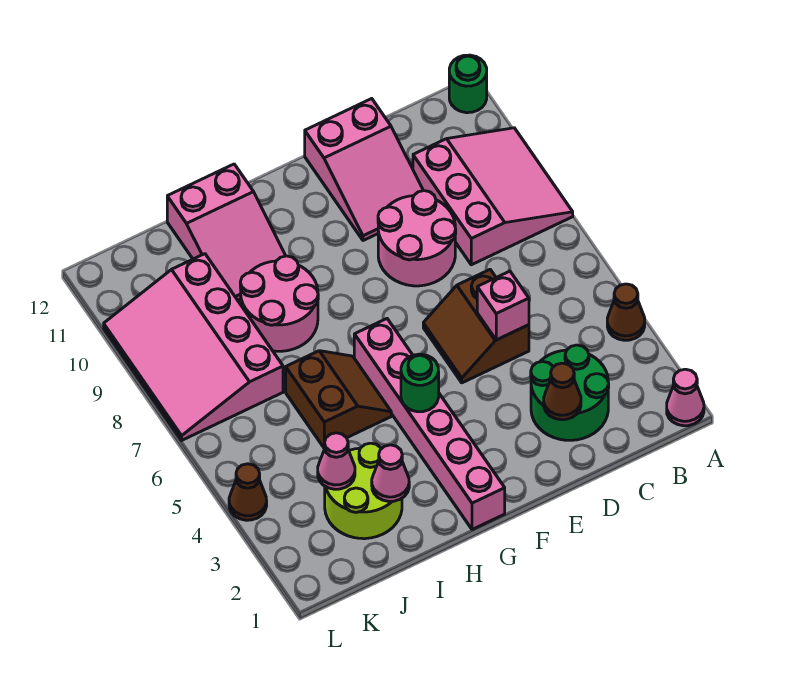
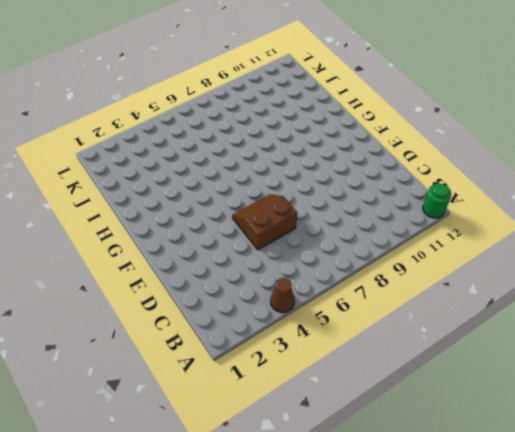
none -> pink 1x1 cone [667,369,704,426]
none -> pink 3x3 slope [413,128,573,265]
none -> green 2x2 round brick [531,345,609,440]

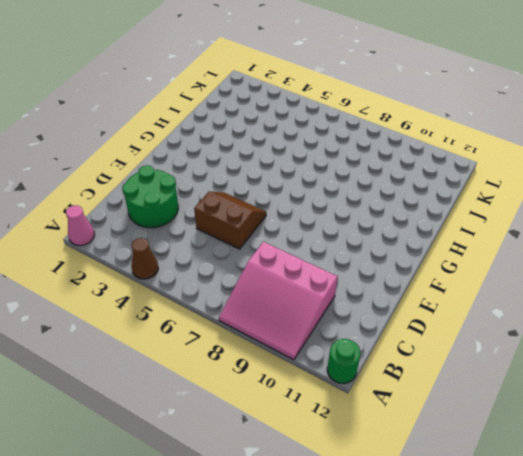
none -> pink 2x2 round brick [378,191,456,286]
none -> pink 2x3 slope [305,99,423,241]
none -> pink 1x6 brick [354,319,505,529]

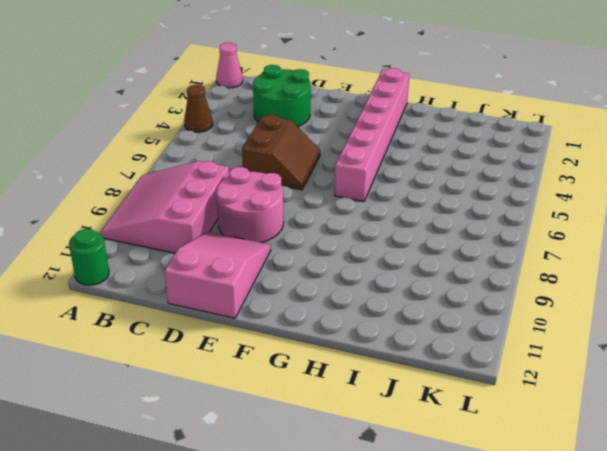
none -> brown 2x2 slope [286,351,391,447]
none -> pink 2x2 round brick [240,256,318,351]
none -> pink 2x3 slope [167,164,286,300]

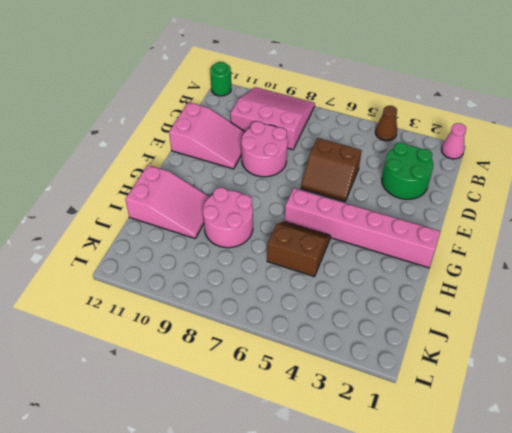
none -> lime 2x2 round brick [325,443,402,539]
none -> pink 3x4 slope [104,254,283,440]
none -> brown 1x1 cone [229,464,267,520]

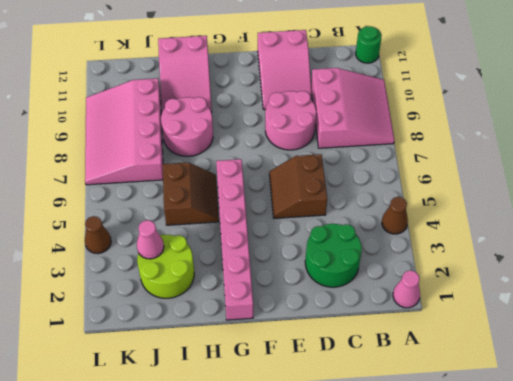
none -> brown 1x1 cone [544,363,581,420]
none -> pink 1x1 brick [477,271,529,340]
none -> green 1x1 round brick [401,354,439,412]

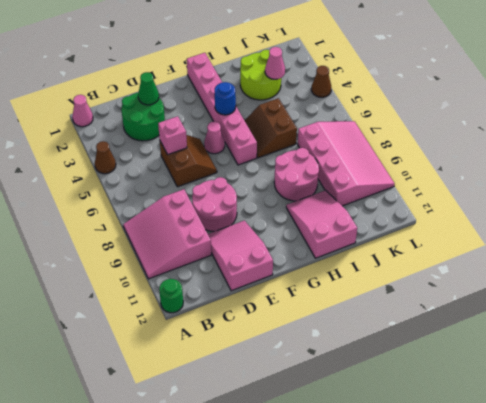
green 1x1 cone [138,72,159,105] -> brown 1x1 cone [544,363,581,420]
pink 1x1 cone [204,122,225,154] -> pink 1x1 cone moved to [372,445,409,501]
blue 1x1 round brick [215,82,236,115] -> green 1x1 round brick [401,354,439,412]

